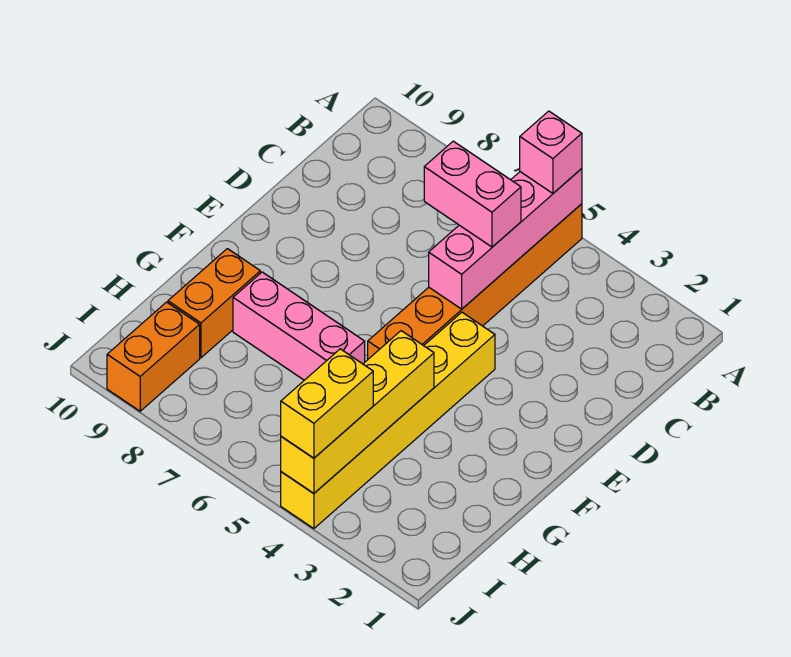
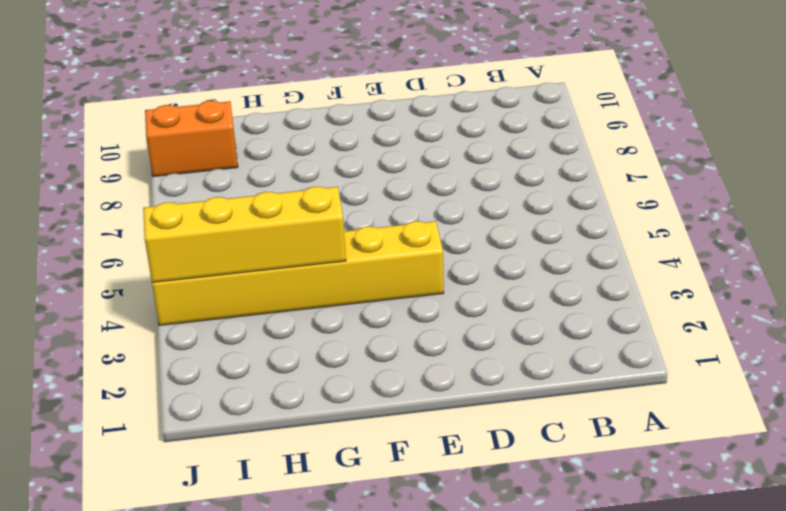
none -> orange 1x6 brick [368,204,582,359]
none -> pink 1x3 brick [233,272,365,380]

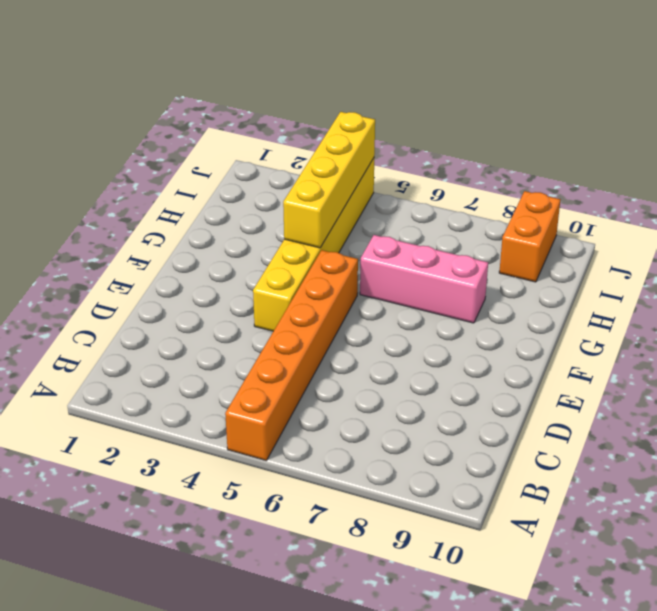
none -> orange 1x2 brick [168,249,260,358]
none -> pink 1x4 brick [429,169,582,309]

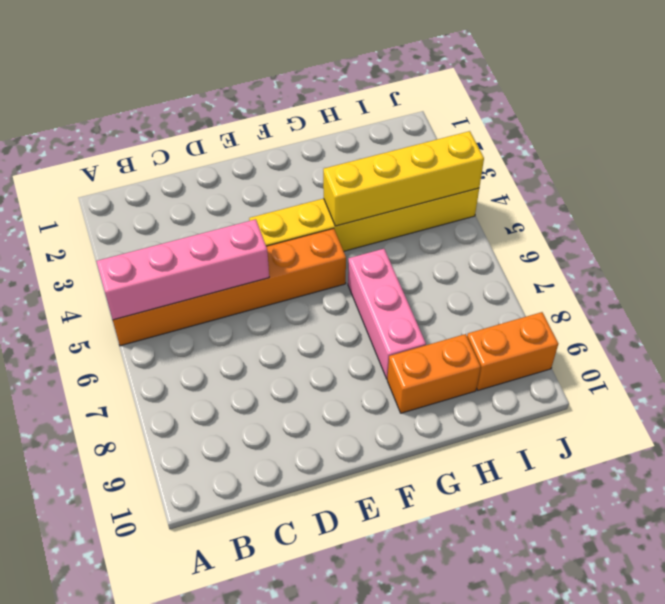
none -> pink 1x1 brick [520,111,582,193]
none -> pink 1x2 brick [424,141,521,247]

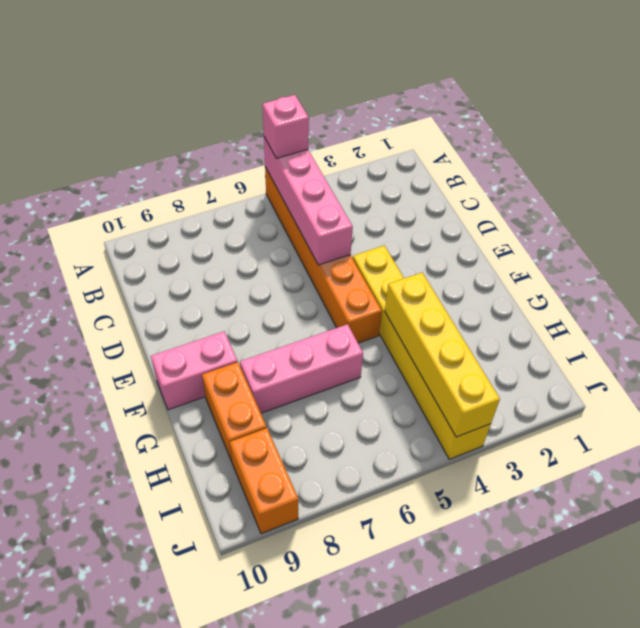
pink 1x2 brick [151,331,238,410] -> pink 1x2 brick moved to [424,141,521,247]
none -> yellow 1x2 brick [281,349,373,458]

